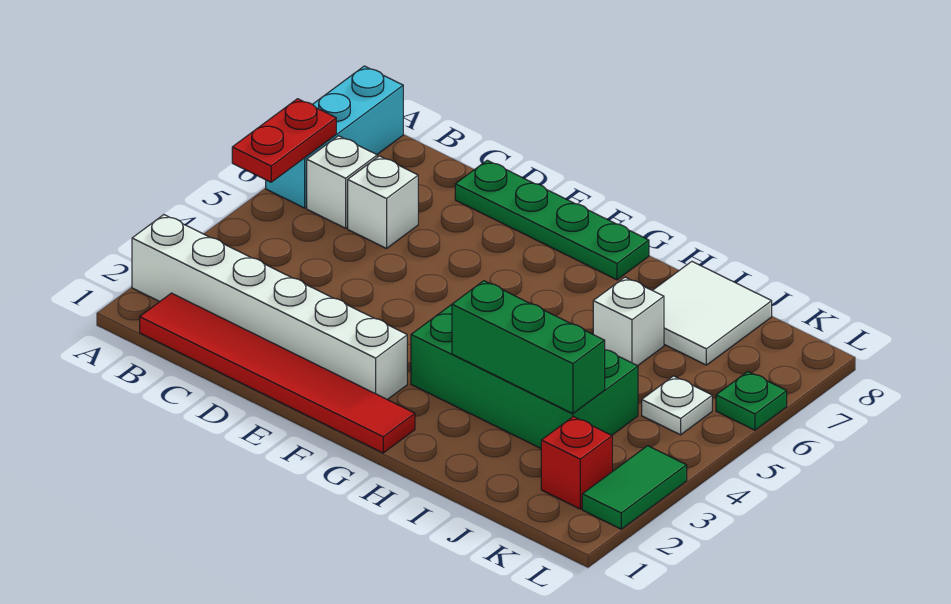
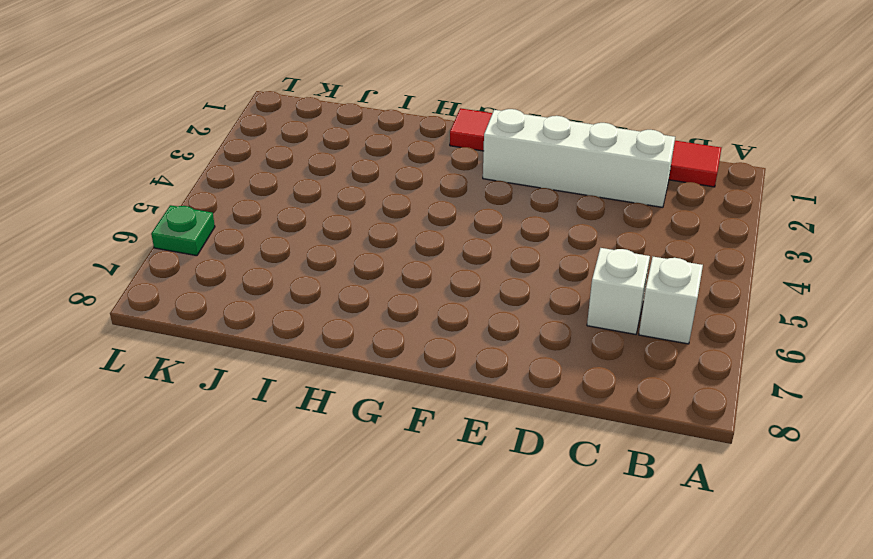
white 1x4 brick [483,109,675,207] -> white 1x6 brick [132,215,407,400]
none -> cyan 1x3 brick [266,66,403,208]
none -> green 1x4 plate [455,160,649,280]
none -> green 2x4 brick [411,305,638,448]

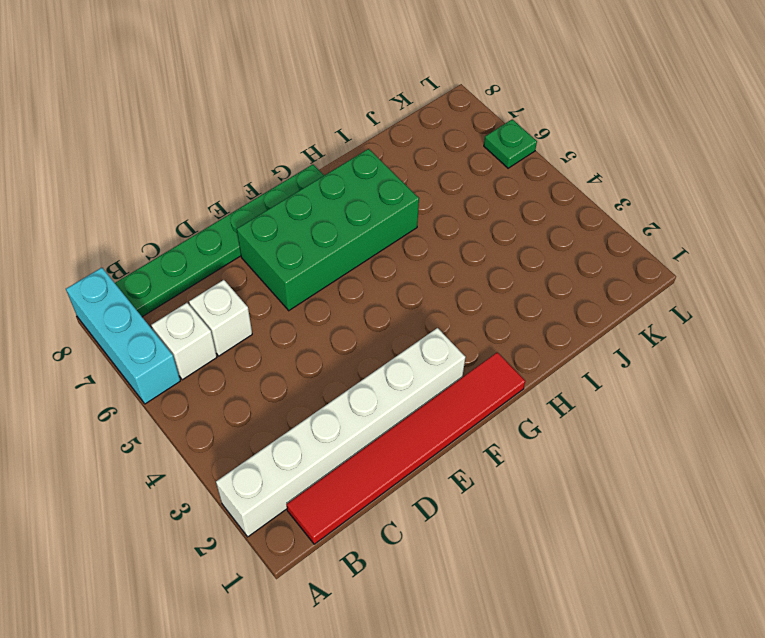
green 1x6 plate [115,164,324,317] -> green 1x4 plate [455,160,649,280]
green 2x4 brick [237,149,419,311] -> green 2x4 brick moved to [411,305,638,448]
none -> white 1x1 brick [593,277,664,366]
none -> white 2x2 tile [653,261,772,365]
none -> red 1x1 brick [541,417,612,509]

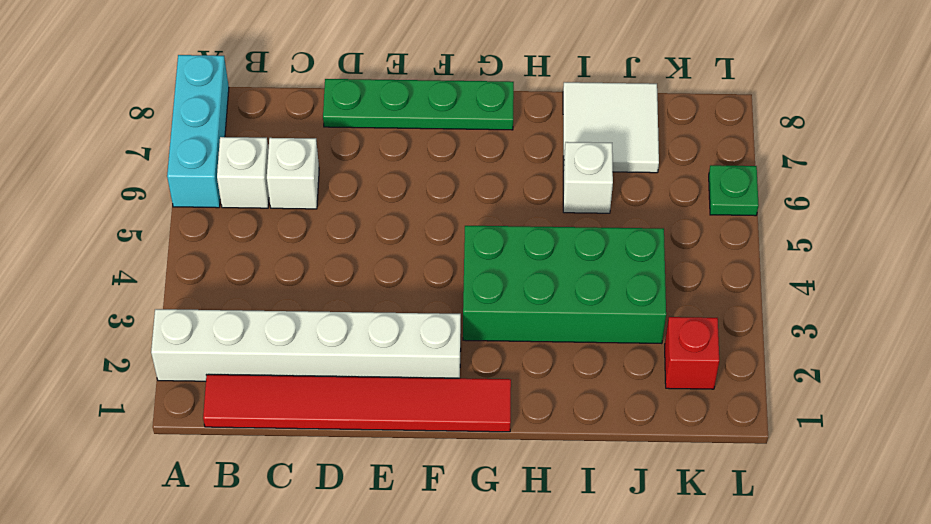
none -> white 1x1 plate [642,376,712,435]
none -> green 1x2 tile [582,446,687,529]
none -> red 1x2 plate [232,99,336,182]

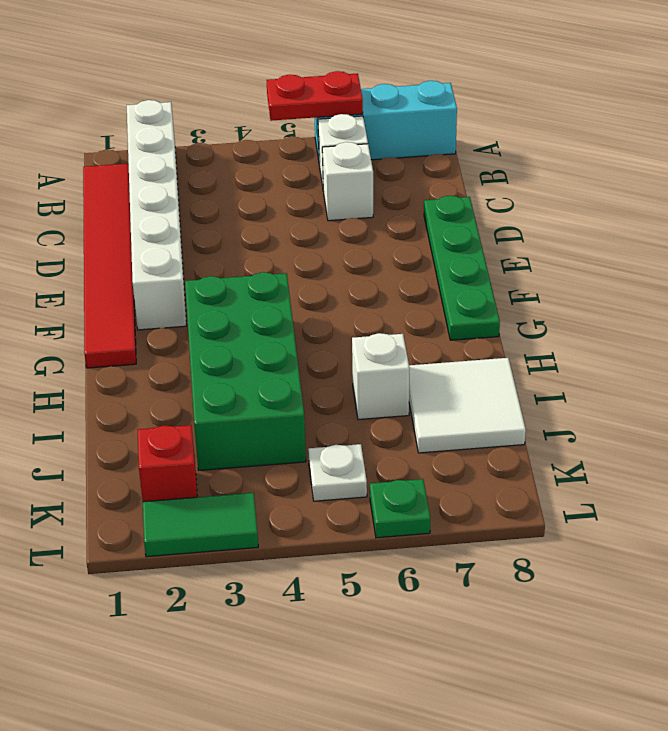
none -> green 1x3 brick [452,281,605,414]

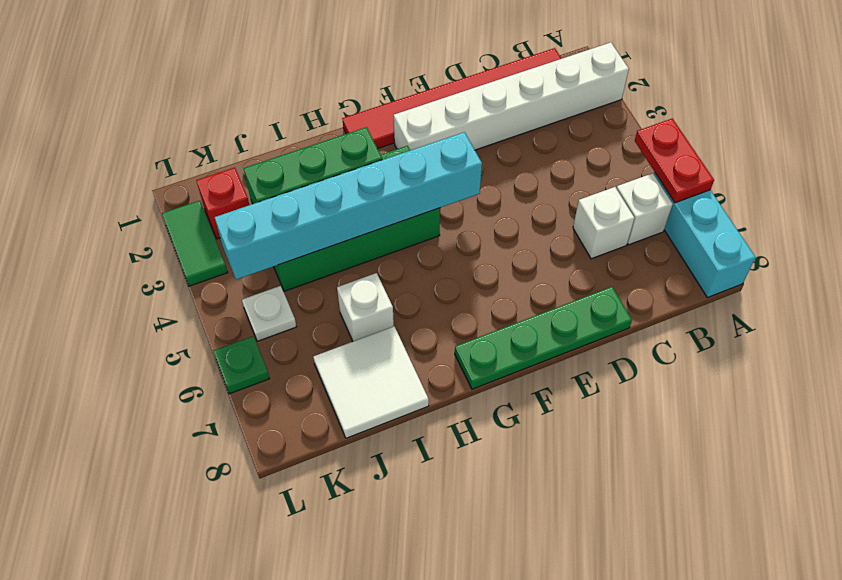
cyan 1x6 brick [214,132,482,280] -> none

